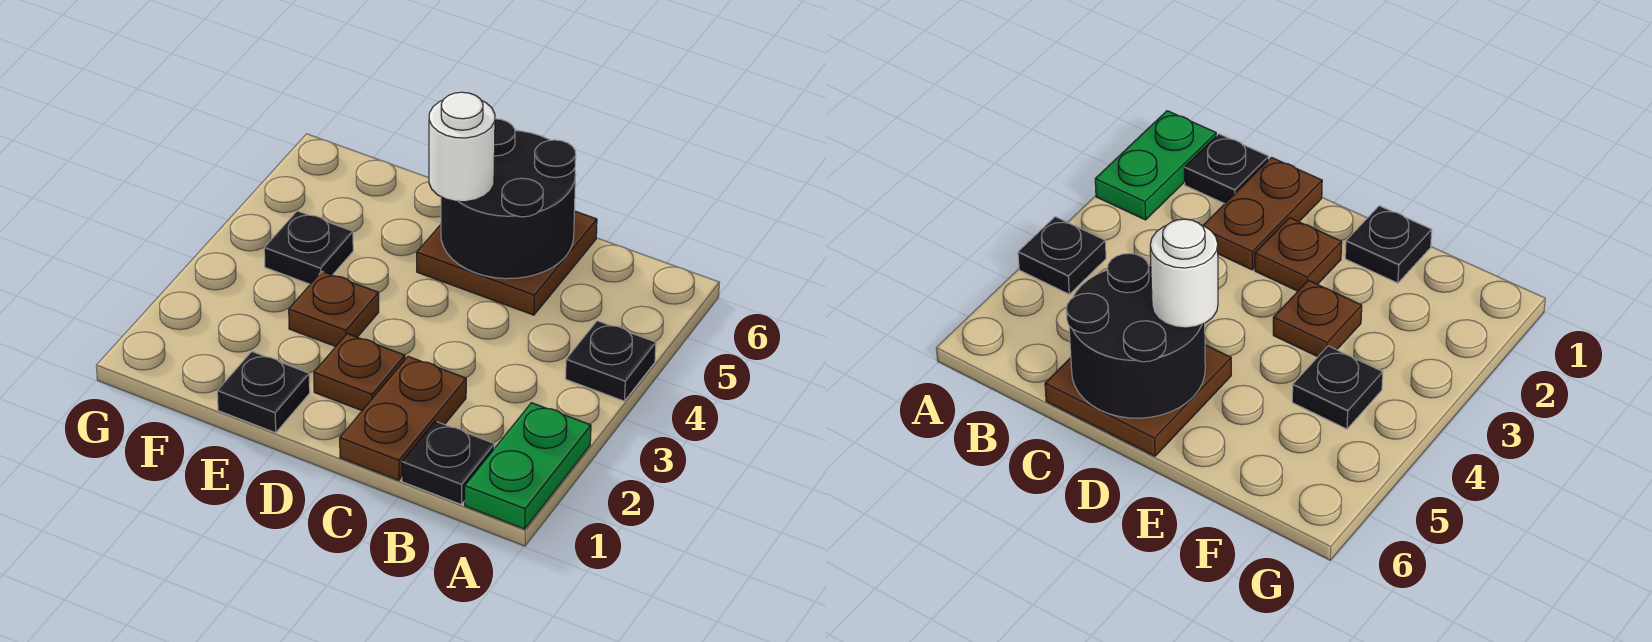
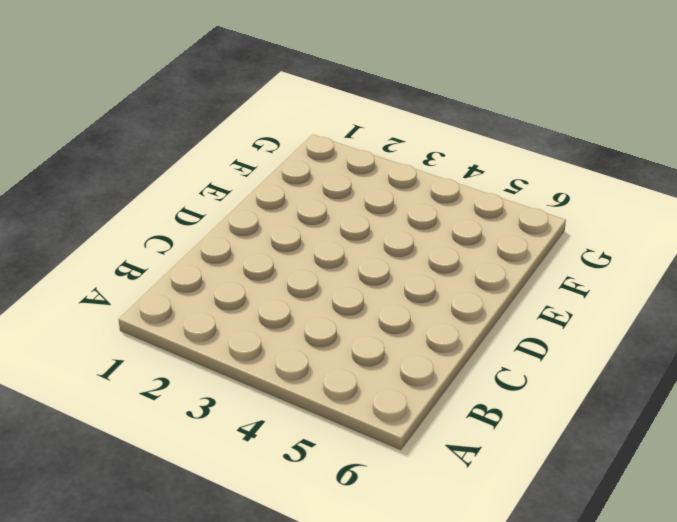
none -> green 1x2 plate [465,403,591,529]
none -> black 1x1 plate [566,321,656,401]

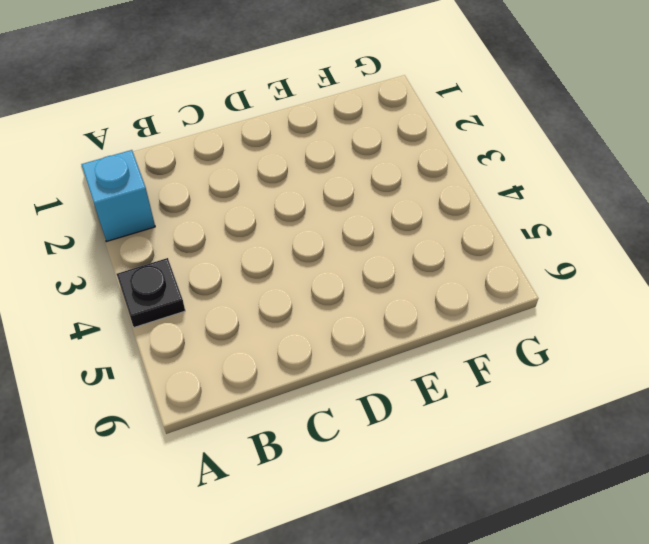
cyan 1x1 brick [81,150,155,242] -> green 1x2 plate [465,403,591,529]
none -> black 1x1 plate [402,421,494,505]
none -> brown 1x2 plate [340,356,466,480]

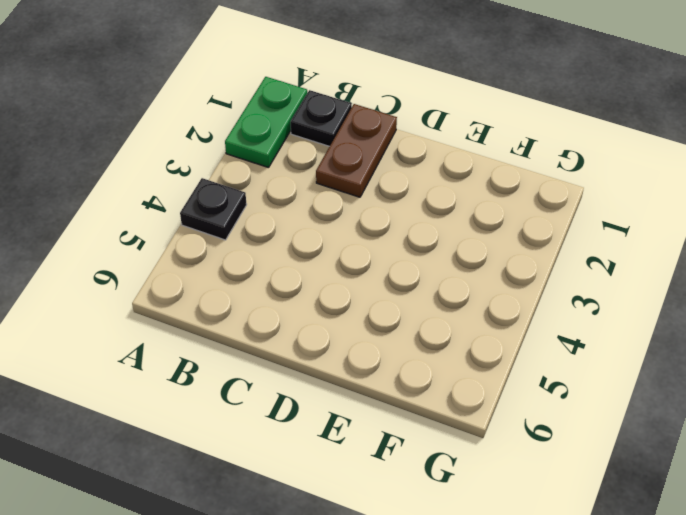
none -> brown 2x2 plate [417,211,597,315]
none -> brown 1x1 plate [314,334,405,411]

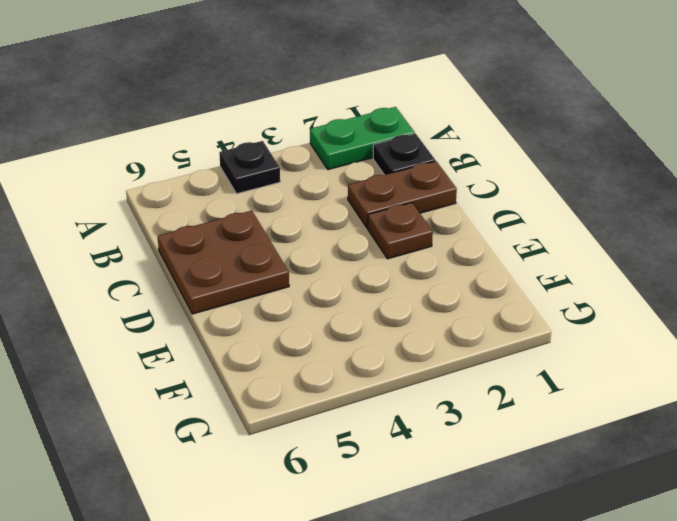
none -> black 1x1 plate [217,352,310,433]
none -> brown 1x1 plate [289,272,379,347]

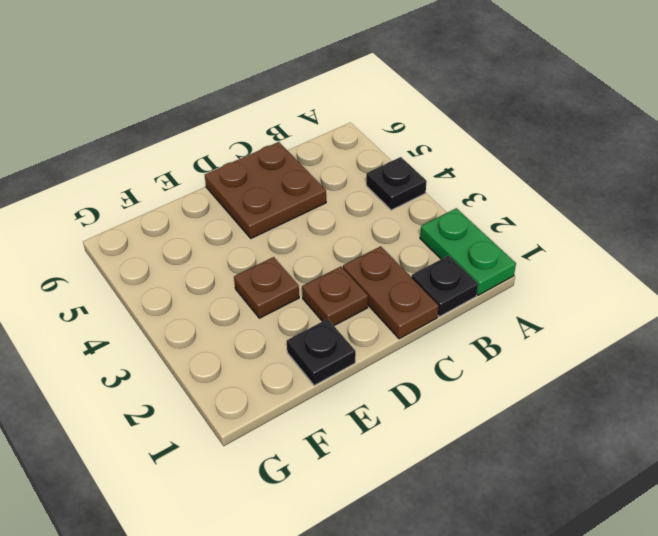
none -> black 1x1 plate [264,211,353,284]
none -> black 2x2 round brick [441,119,576,279]

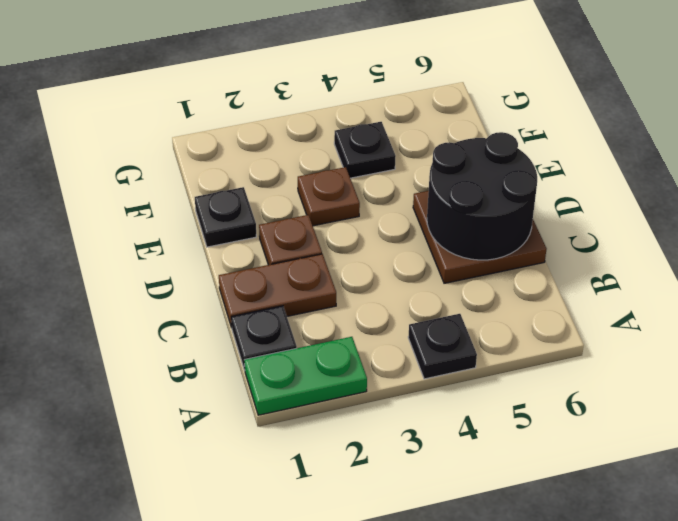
none -> white 1x1 round brick [429,92,495,202]

